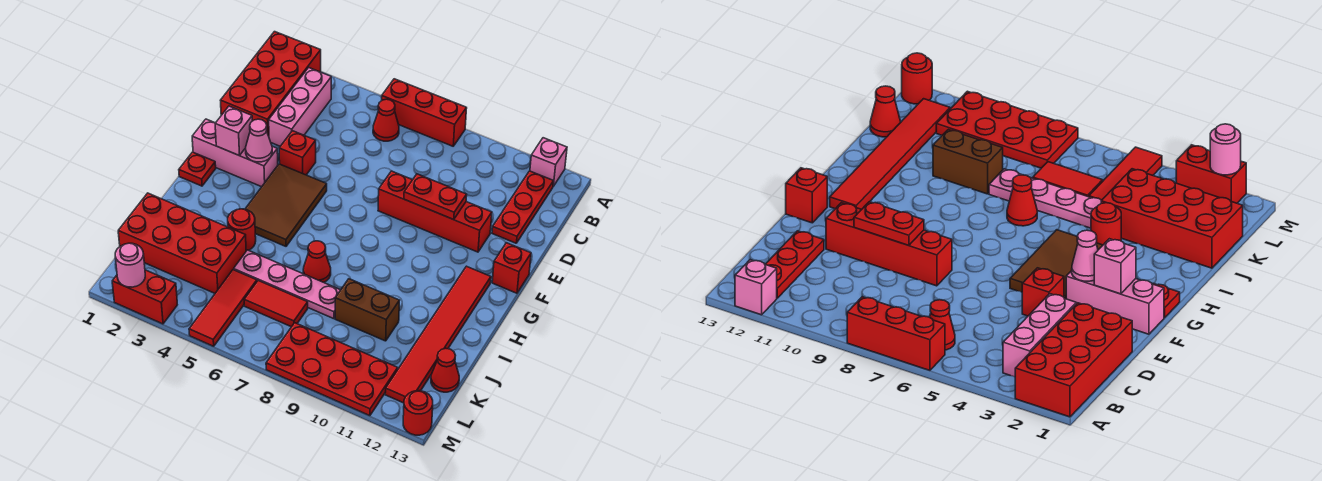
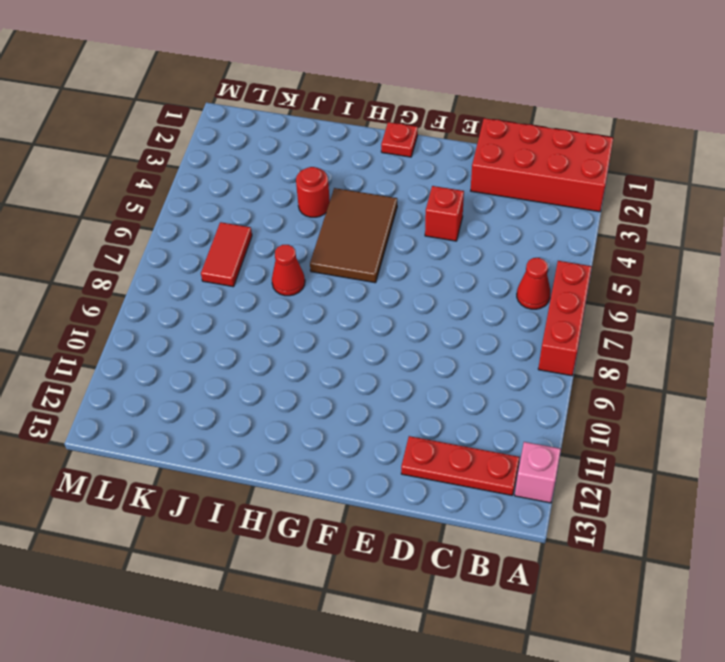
brown 2x3 tile [310,188,397,283] -> brown 2x3 tile turned to [245,164,327,246]
none -> pink 1x3 brick [269,68,331,146]
none -> red 1x4 brick [378,171,492,252]
none -> pink 1x3 brick [192,119,278,187]

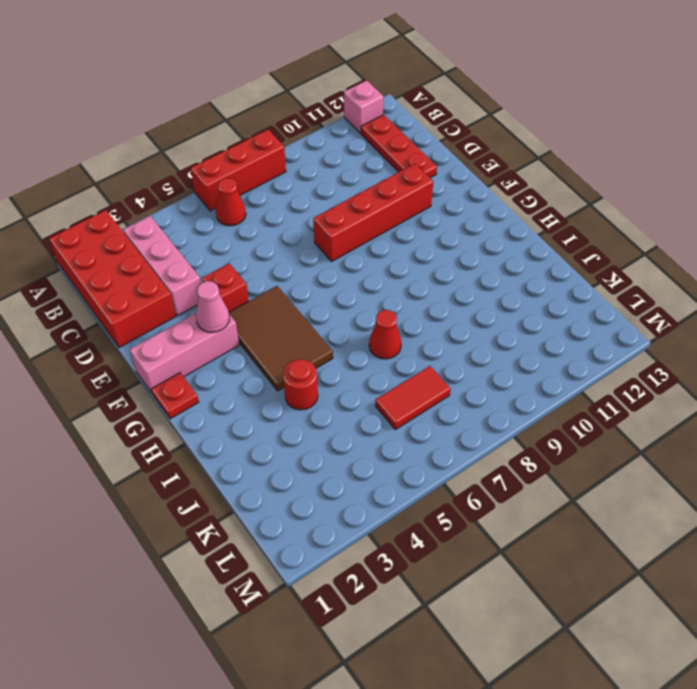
none -> red 1x1 brick [492,243,531,293]
none -> red 1x6 tile [385,266,491,403]
none -> red 2x4 brick [118,193,246,293]

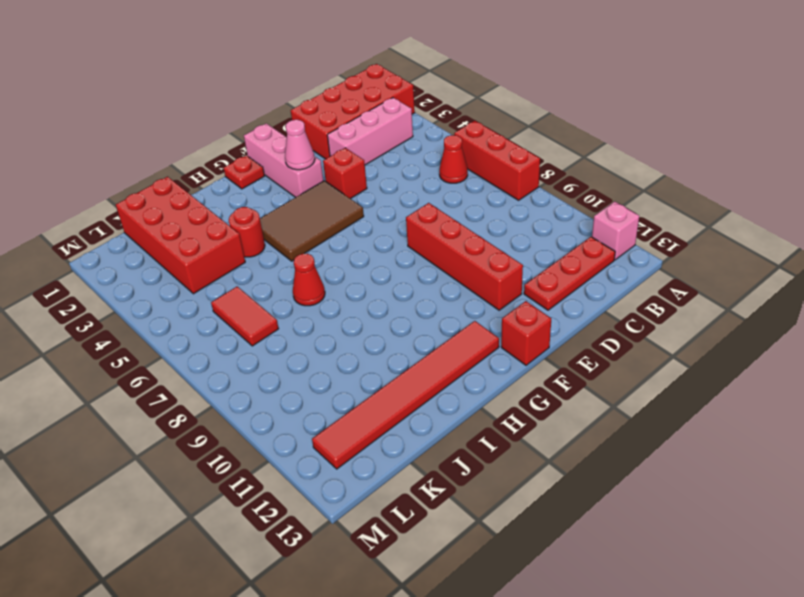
none -> pink 1x4 plate [234,250,340,319]
none -> brown 1x2 brick [335,279,399,341]
none -> red 1x3 tile [189,270,257,346]

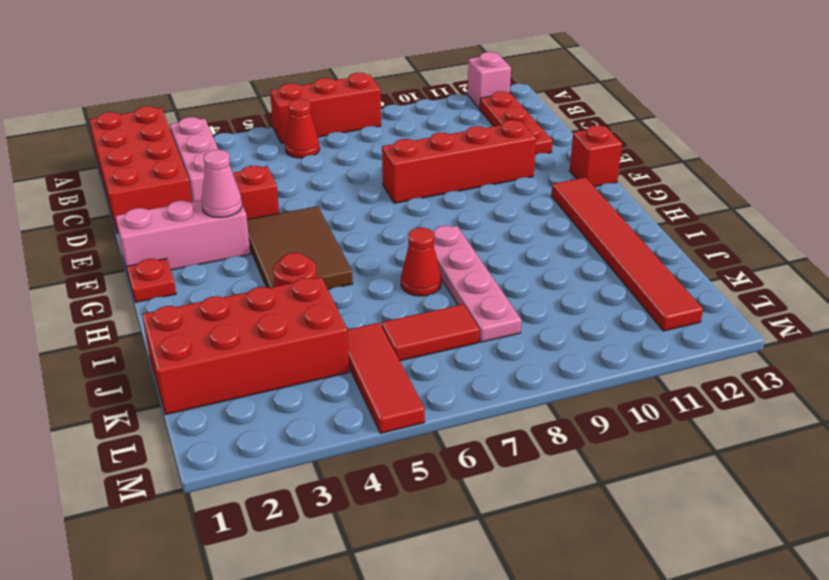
pink 1x4 plate [432,226,521,342] -> pink 1x4 plate turned to [234,250,340,319]
none -> brown 1x2 brick [335,279,399,341]
none -> red 1x1 cone [431,349,459,392]
none -> red 2x4 plate [266,323,398,416]

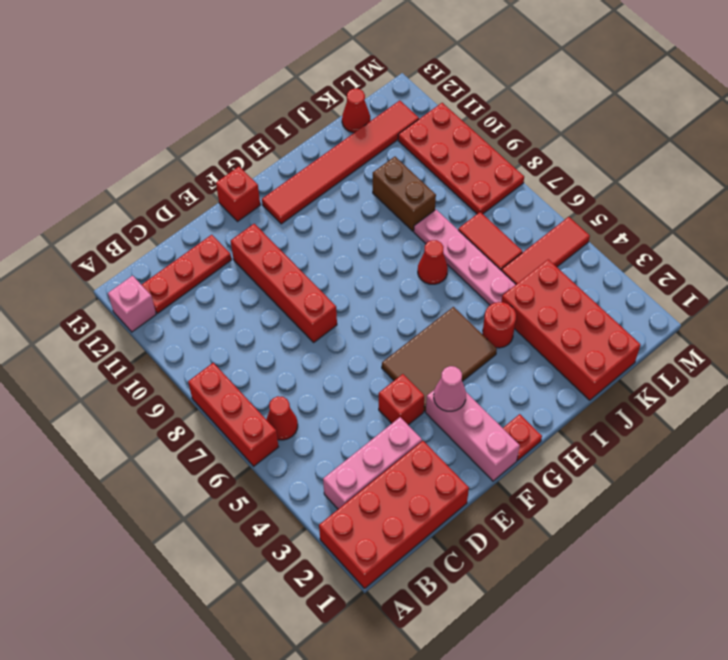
none -> red 1x2 brick [112,270,177,324]
none -> red 1x1 round brick [403,391,433,435]
none -> red 1x2 plate [404,174,467,220]

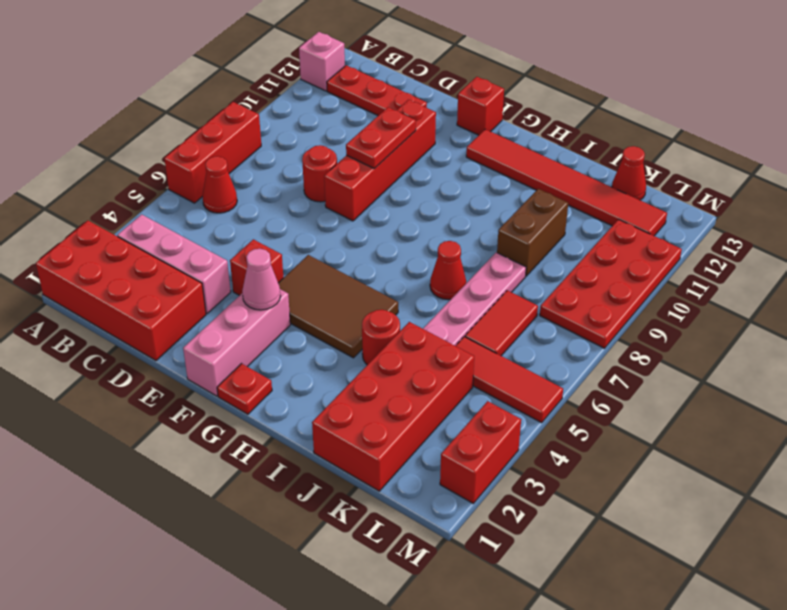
red 1x1 round brick [302,145,337,202] -> red 1x1 round brick moved to [403,391,433,435]
none -> pink 1x1 brick [215,106,252,155]
none -> pink 1x1 round brick [115,243,145,287]

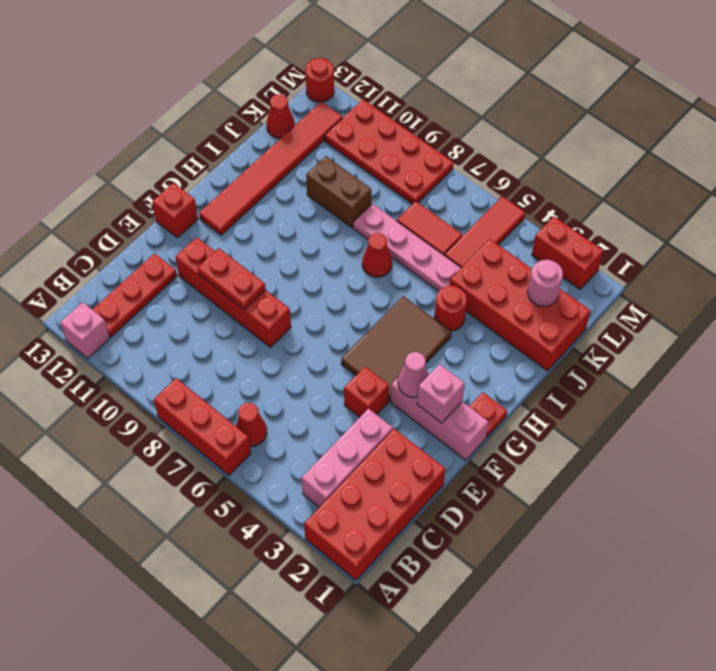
pink 1x1 round brick [528,260,563,306] -> pink 1x1 round brick moved to [115,243,145,287]

